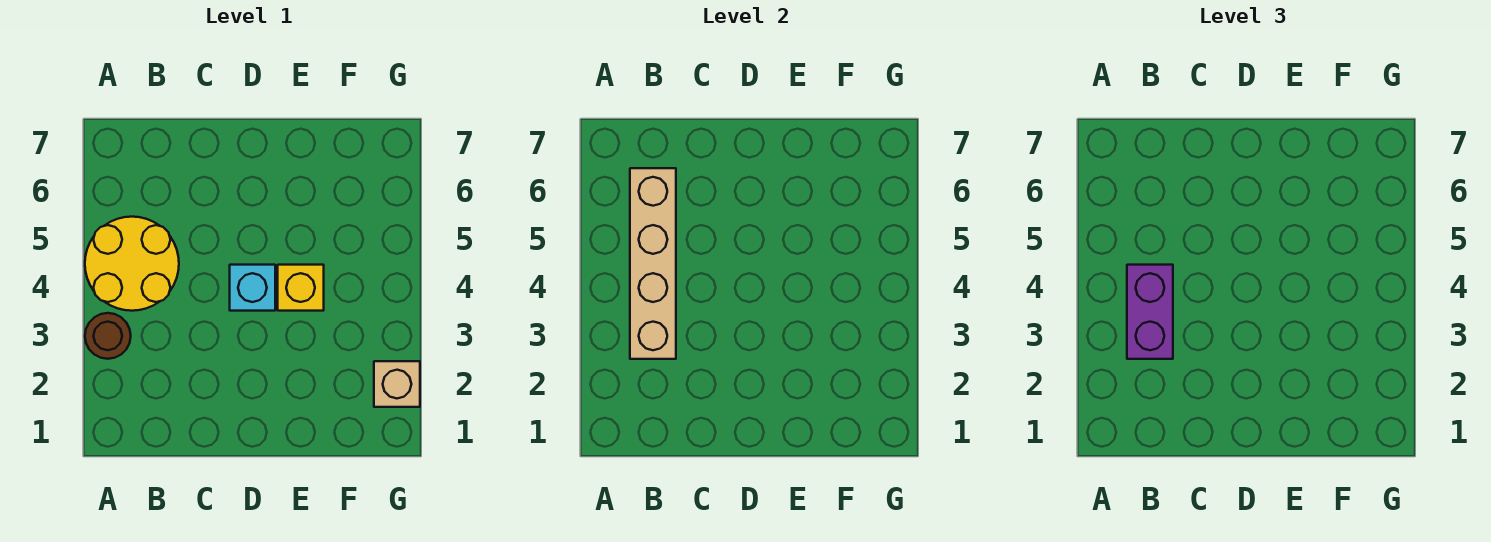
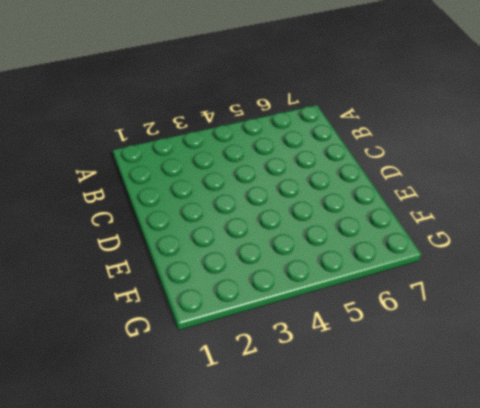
none -> brown 1x1 round brick [85,313,131,359]
none -> yellow 2x2 round brick [85,217,179,311]

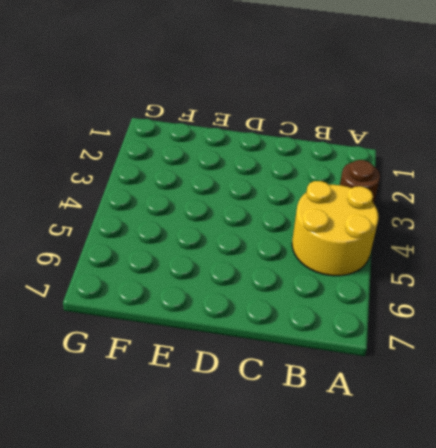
none -> cyan 1x1 brick [230,265,275,311]
none -> yellow 1x1 brick [278,265,324,311]

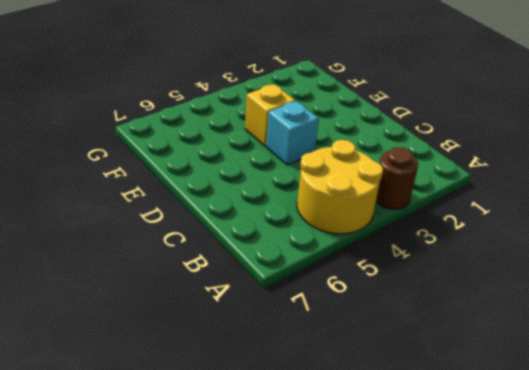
none -> tan 1x1 brick [374,361,420,407]
none -> tan 1x4 brick [630,168,676,359]

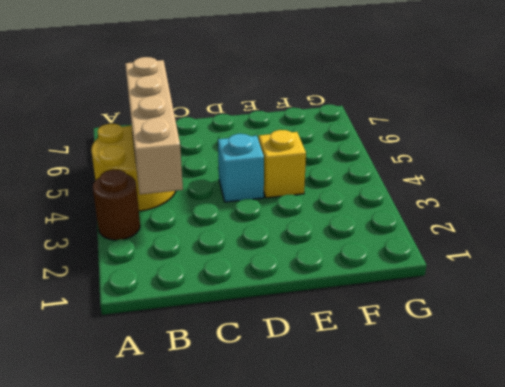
none -> tan 1x1 brick [374,361,420,407]
none -> purple 1x2 brick [1127,265,1173,359]

